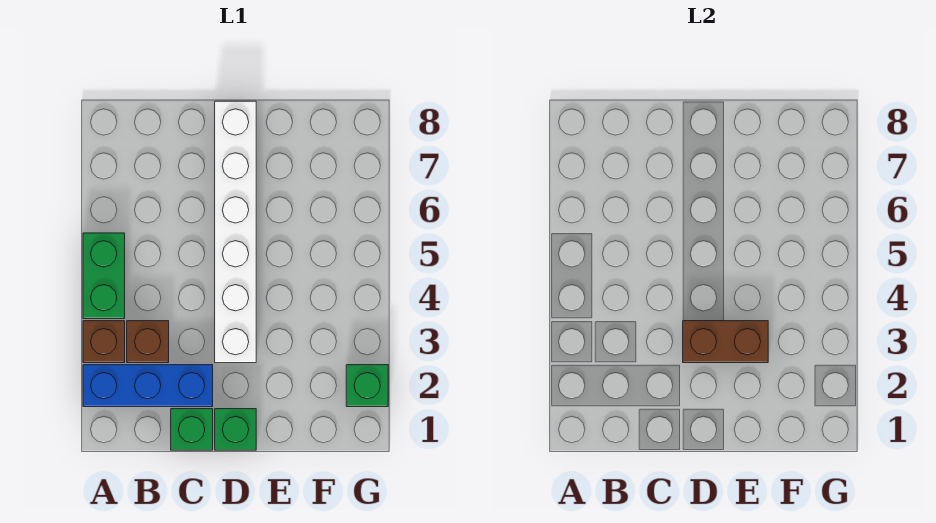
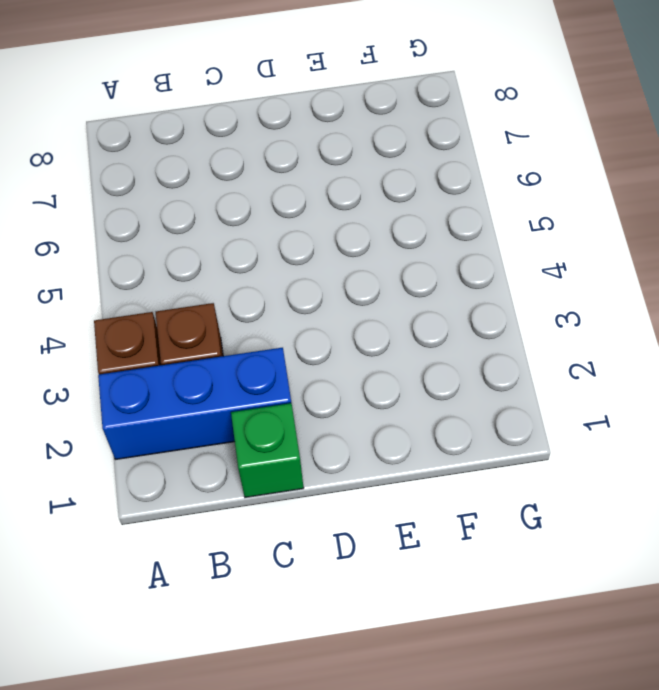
none -> green 1x2 brick [83,233,125,319]
none -> green 1x1 brick [215,409,256,450]

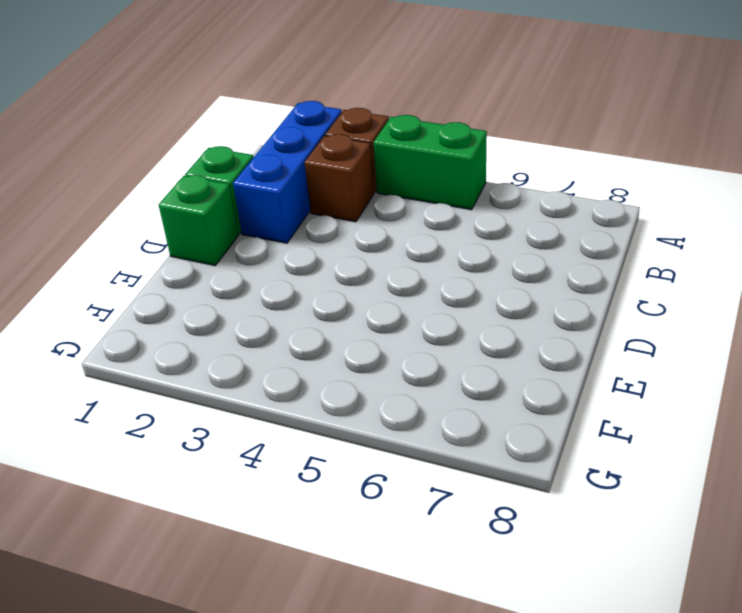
none -> white 1x6 brick [215,101,256,363]
none -> green 1x1 brick [346,365,388,407]

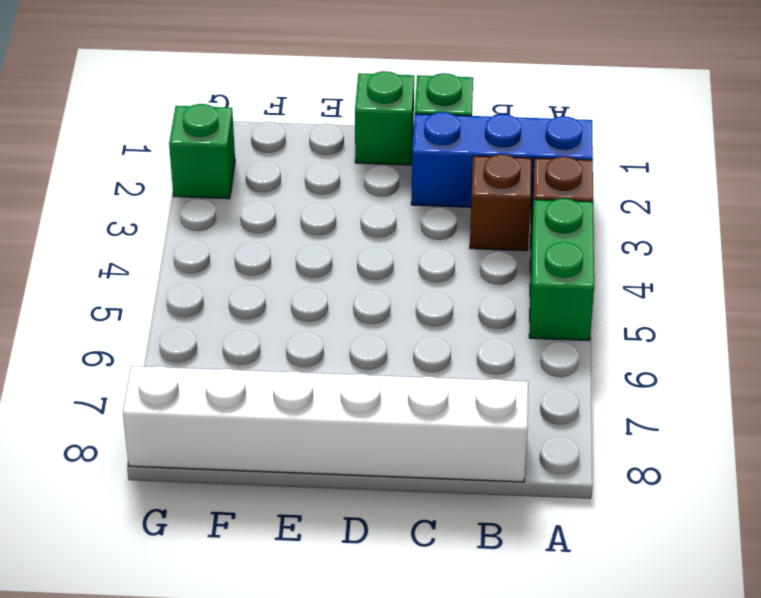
white 1x6 brick [123,366,528,482] -> white 1x6 brick turned to [215,101,256,363]
none -> brown 1x2 brick [683,321,768,363]

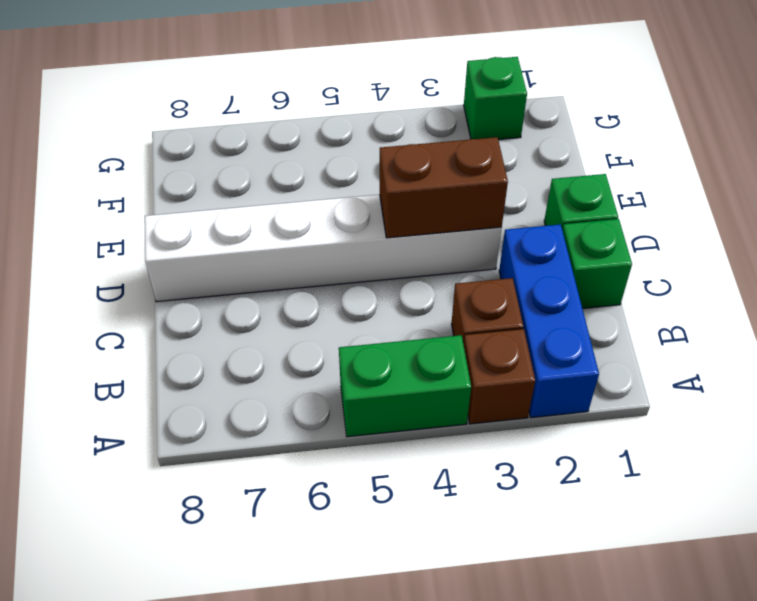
brown 1x2 brick [379,137,508,238] -> brown 1x2 brick turned to [683,321,768,363]

